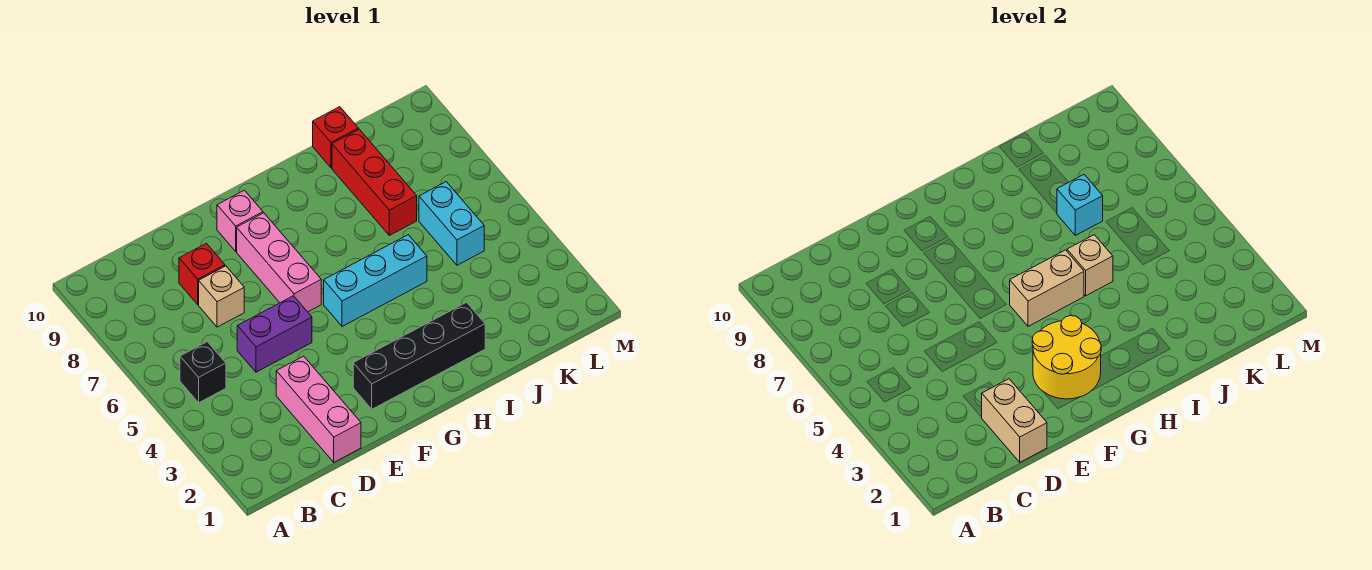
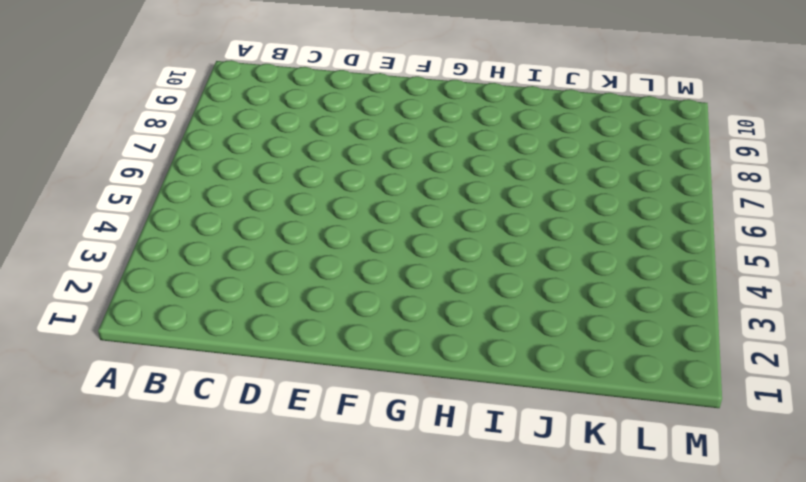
none -> black 1x1 brick [180,342,226,403]
none -> pink 1x3 brick [276,356,361,462]
none -> purple 1x2 brick [237,296,312,372]

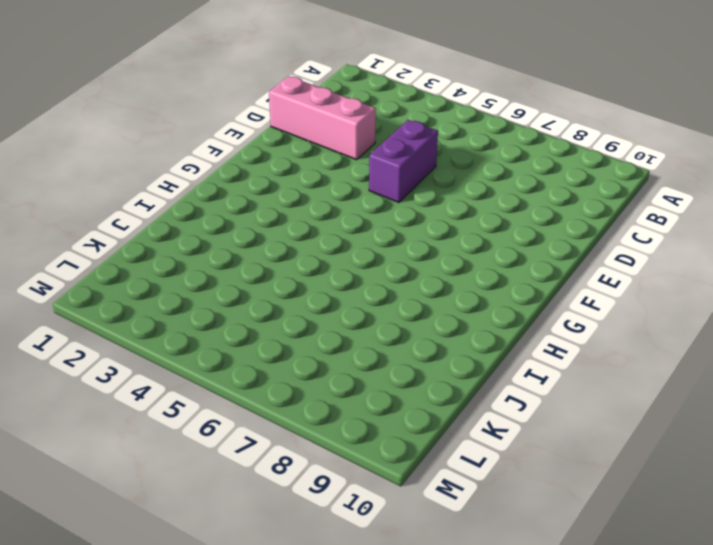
none -> black 1x1 brick [180,342,226,403]
none -> tan 1x1 brick [199,266,244,327]
none -> red 1x1 brick [179,243,225,304]

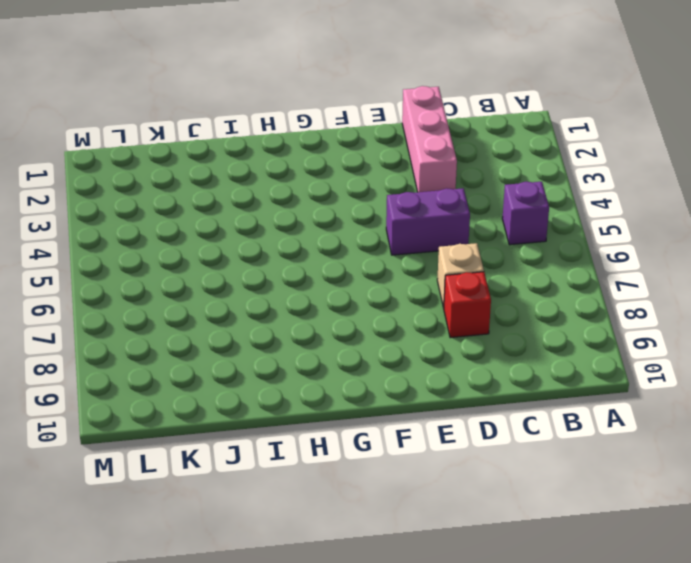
purple 1x1 brick [502,182,549,245] -> black 1x1 brick [180,342,226,403]
none -> black 1x4 brick [353,302,485,409]
none -> pink 1x3 brick [237,213,321,312]
none -> pink 1x1 brick [217,190,263,251]

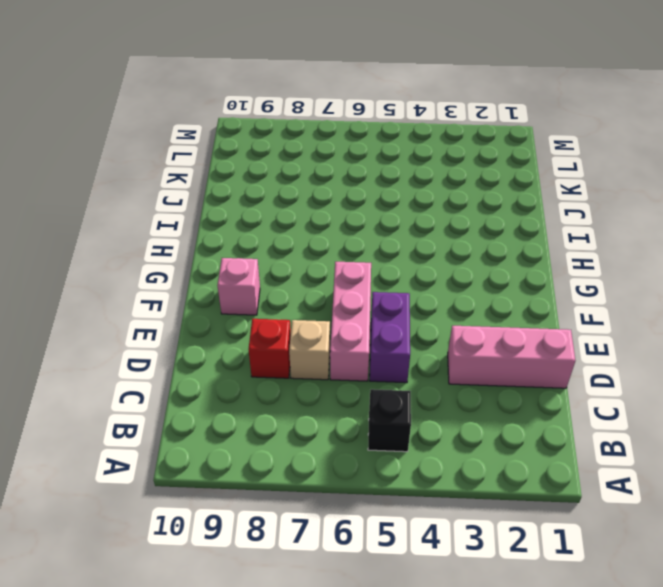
pink 1x3 brick [330,262,371,381] -> pink 1x3 brick turned to [237,213,321,312]
none -> black 1x4 brick [353,302,485,409]
none -> cyan 1x3 brick [324,235,427,326]
none -> red 1x3 brick [332,129,417,235]

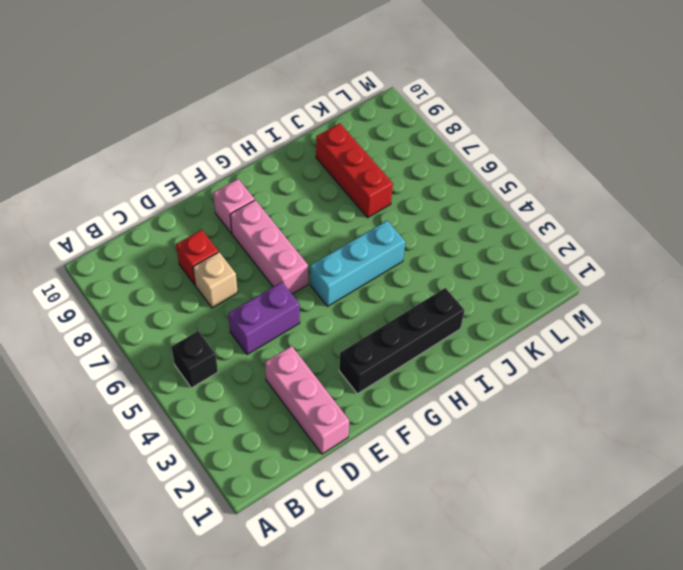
none -> red 1x1 brick [313,107,358,168]
none -> cyan 1x2 brick [419,182,484,265]
none -> tan 1x2 brick [982,379,1047,462]

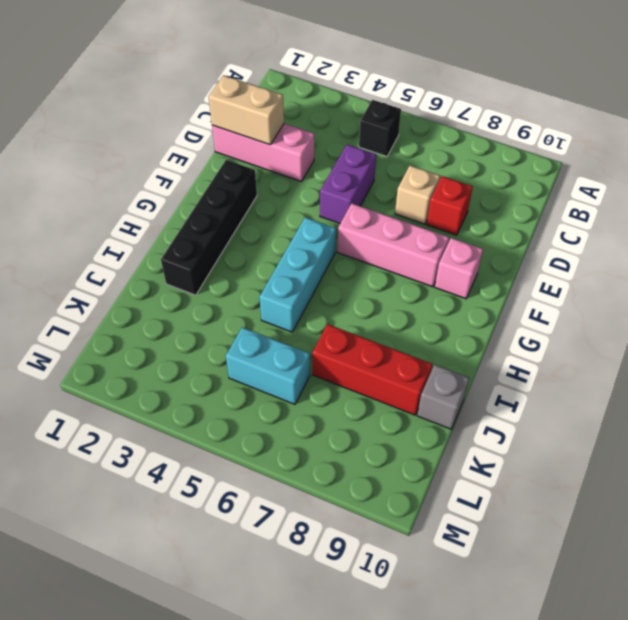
grey 1x1 brick [417,365,469,429] -> red 1x1 brick [313,107,358,168]
none -> yellow 2x2 round brick [1032,316,1101,399]
none -> tan 1x2 brick [1010,250,1084,326]
none -> tan 1x1 brick [1067,235,1113,296]

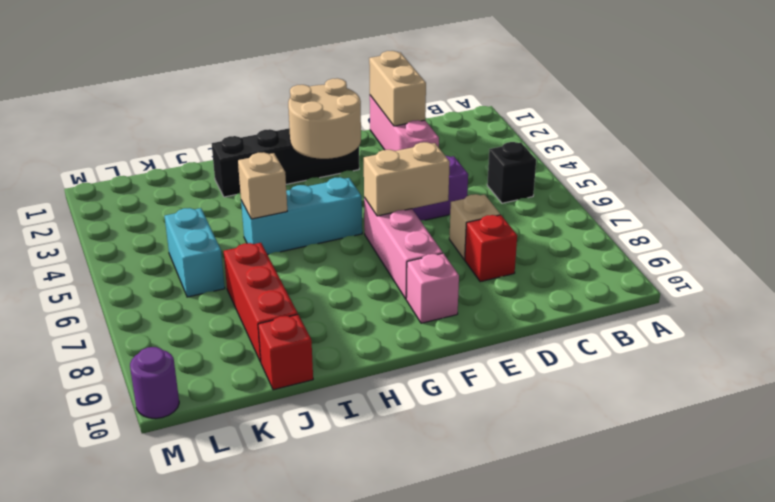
tan 1x2 brick [364,142,450,216] -> tan 1x2 brick moved to [1010,250,1084,326]
tan 2x2 round brick [288,78,361,159] -> yellow 2x2 round brick [1032,316,1101,399]
purple 1x1 round brick [130,347,179,419] -> none
none -> cyan 1x1 brick [1057,175,1103,235]

